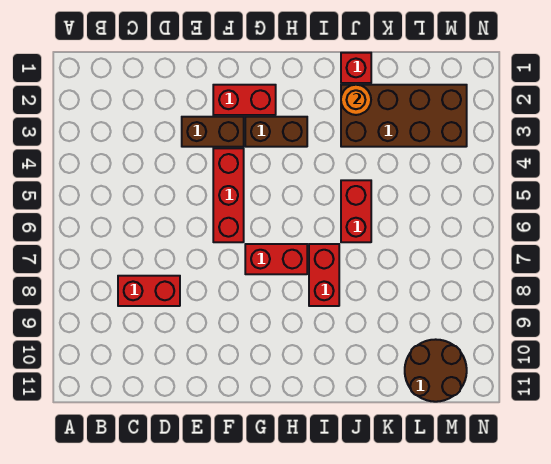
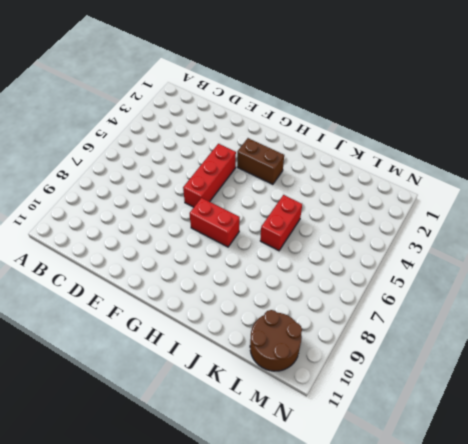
none -> red 1x2 brick [118,276,180,306]
none -> brown 1x2 brick [182,117,244,147]
none -> red 1x2 brick [213,85,276,115]

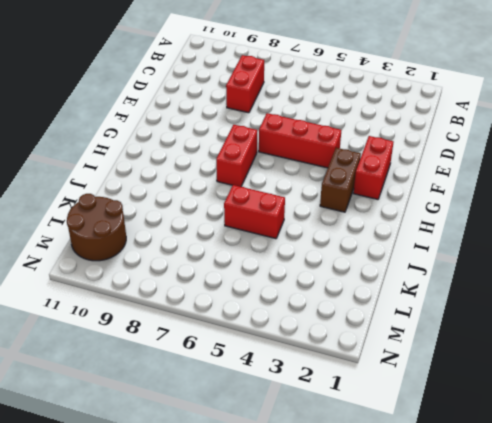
none -> brown 1x2 brick [182,117,244,147]
none -> red 1x2 brick [309,244,339,306]
none -> red 1x1 brick [341,53,371,83]

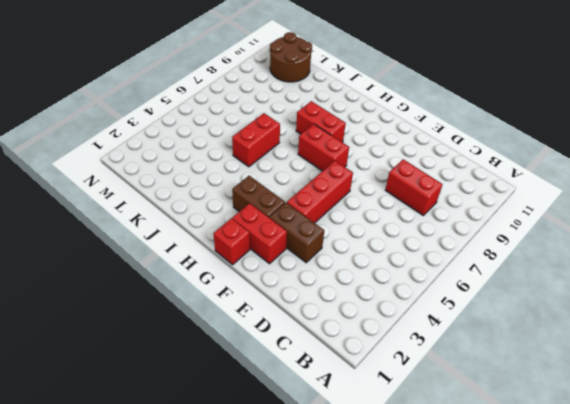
red 1x1 brick [213,218,250,265] -> red 1x1 brick moved to [341,53,371,83]
red 1x2 brick [296,101,346,142] -> red 1x2 brick turned to [309,244,339,306]
none -> brown 2x4 brick [341,85,467,147]
none -> orange 1x1 round brick [341,85,371,115]

